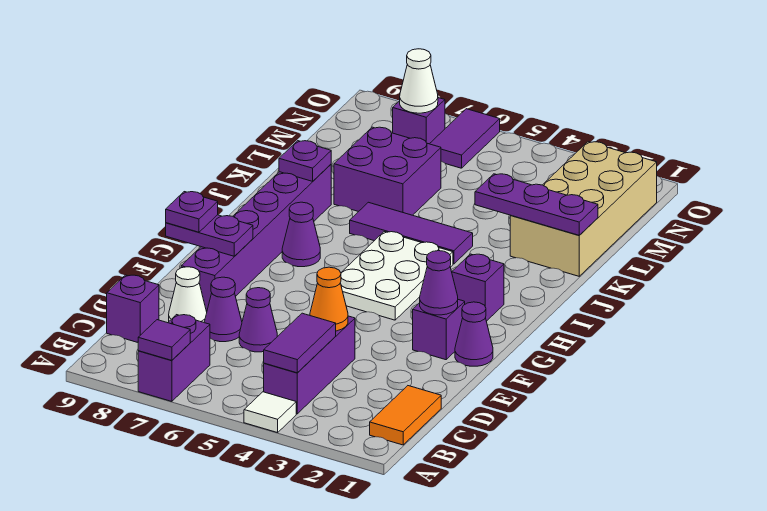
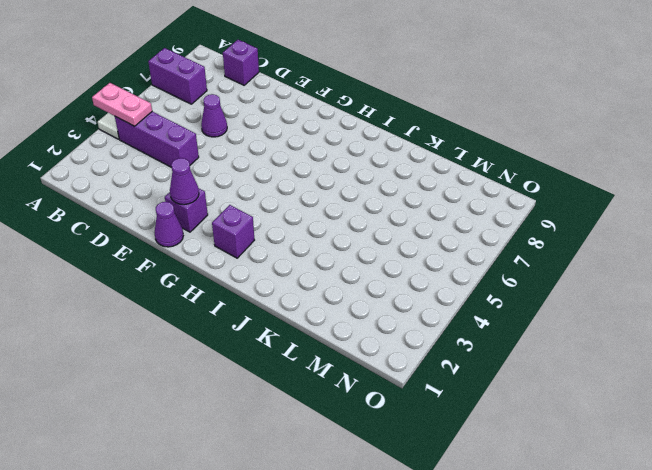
pink 1x2 plate [92,83,152,126] -> purple 1x2 tile [264,313,336,373]
none -> orange 1x2 tile [370,386,441,445]
none -> purple 1x1 cone [204,277,242,342]
none -> white 1x1 cone [169,267,207,322]

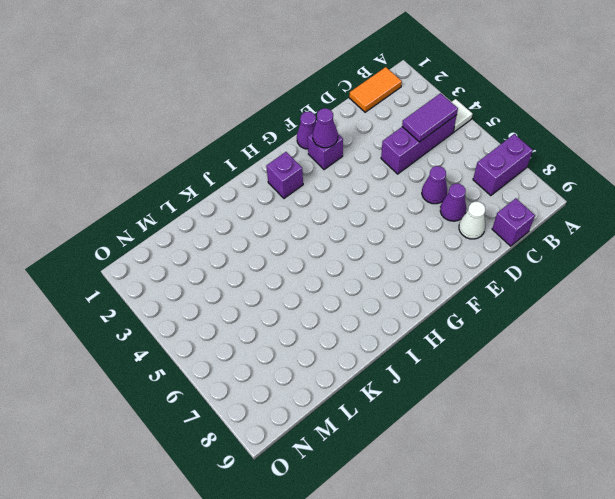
none -> purple 1x6 brick [181,164,331,312]
none -> white 2x3 plate [340,232,453,320]
none -> purple 1x1 cone [282,202,320,267]

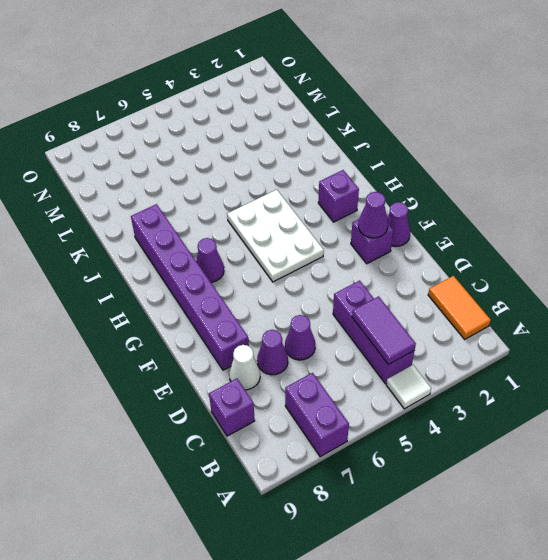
none -> purple 1x3 tile [350,202,473,264]
none -> tan 2x4 brick [510,142,657,276]
none -> purple 2x2 brick [334,127,441,215]

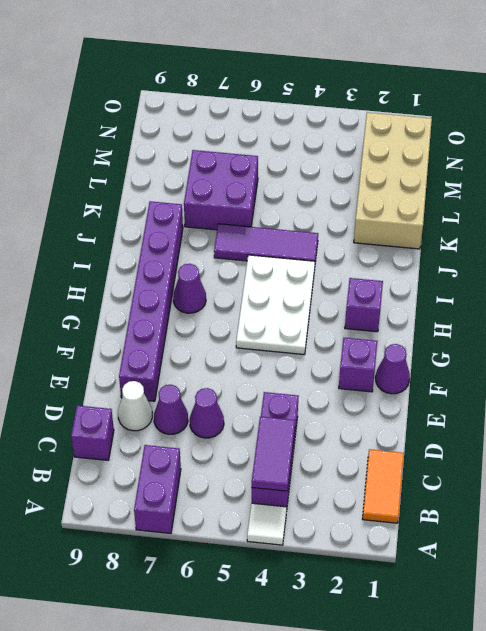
none -> purple 1x2 tile [430,109,500,168]
none -> purple 1x1 brick [393,98,445,144]
none -> purple 1x1 tile [138,320,190,360]

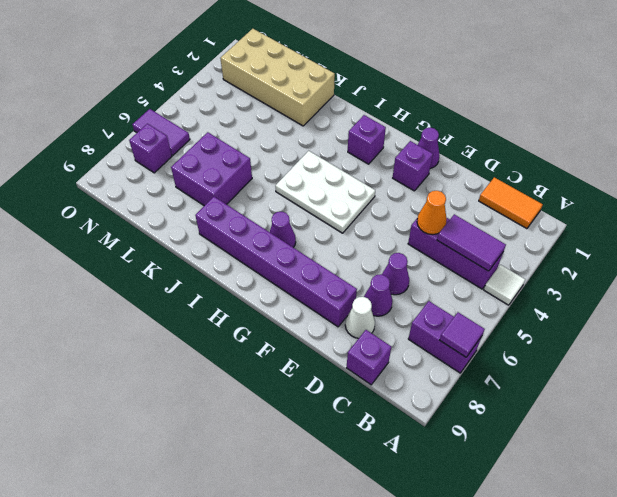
none -> purple 1x3 tile [350,202,473,264]
none -> purple 1x1 cone [420,251,458,315]
none -> purple 1x2 plate [166,215,253,256]

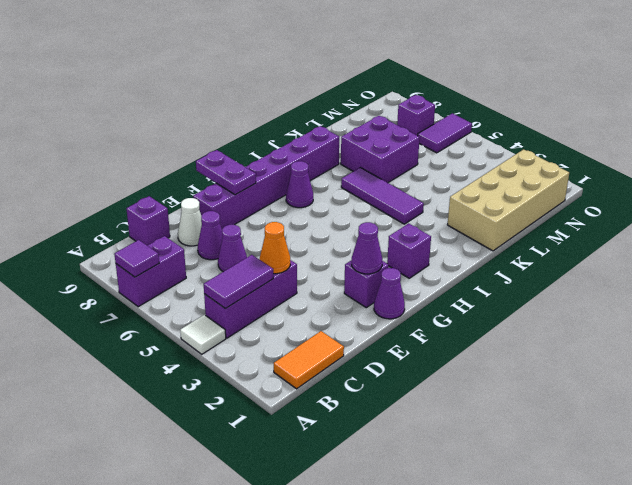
none -> white 2x3 plate [340,232,453,320]
none -> purple 1x1 plate [279,141,331,181]
none -> purple 1x3 plate [475,174,598,235]

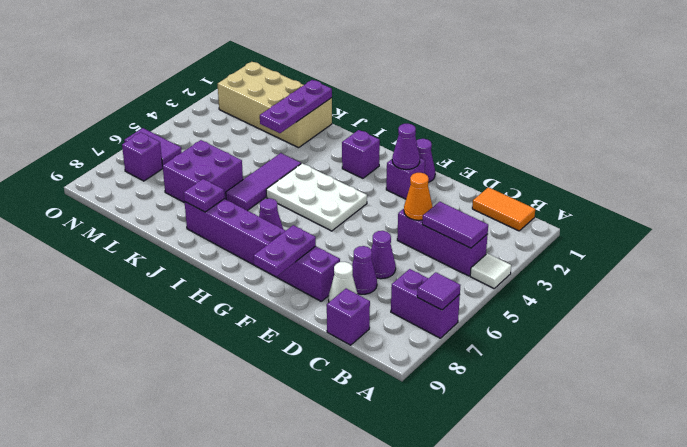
none -> white 1x1 cone [400,49,438,113]
none -> purple 1x1 plate [166,192,218,232]

